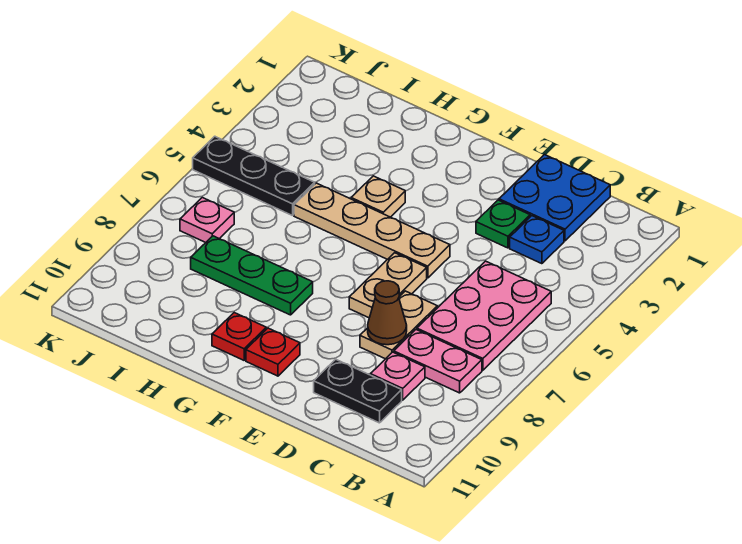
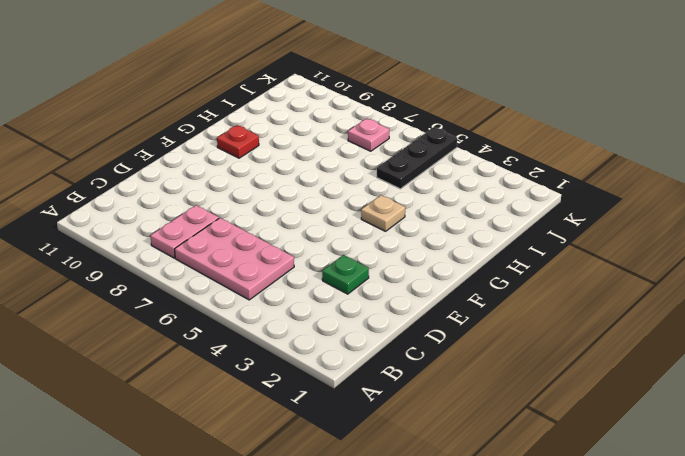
none -> blue 2x2 plate [499,155,610,241]
none -> blue 1x1 plate [510,216,564,264]
none -> pink 1x1 plate [371,352,425,400]

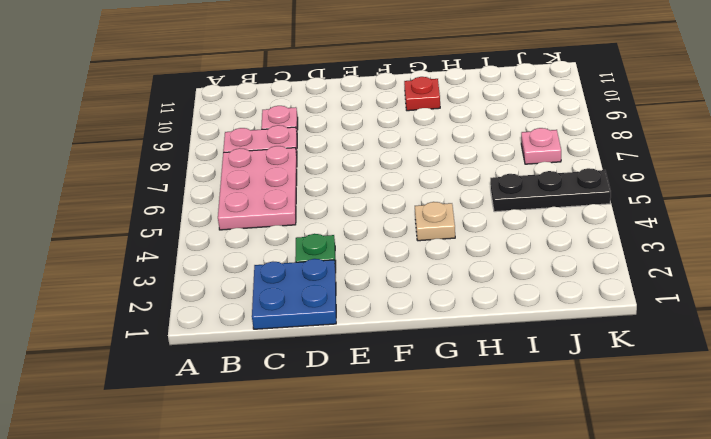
none -> blue 1x1 plate [510,216,564,264]
none -> black 1x2 plate [314,359,402,423]
none -> tan 1x2 plate [360,291,437,359]

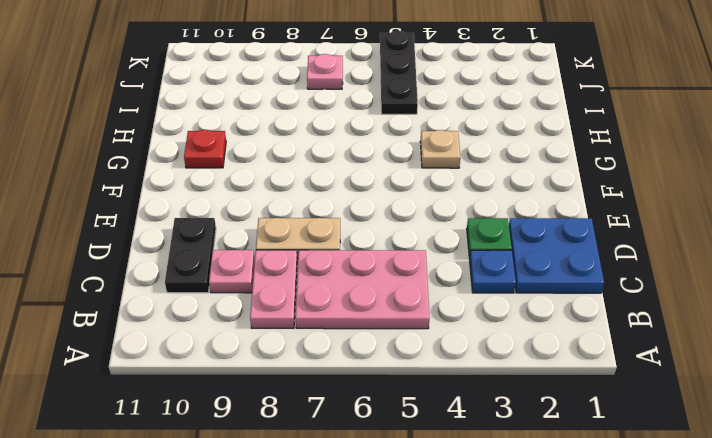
none -> tan 1x4 plate [294,183,450,278]
none -> tan 1x2 plate [349,253,427,318]
none -> red 1x1 plate [246,328,300,376]

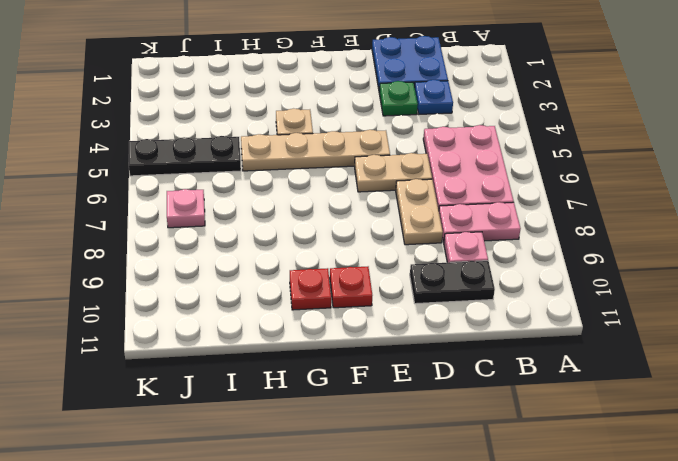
tan 1x2 plate [355,153,432,192] -> tan 1x2 plate turned to [349,253,427,318]
none -> green 1x3 plate [191,236,313,315]
none -> brown 1x1 cone [368,281,407,345]

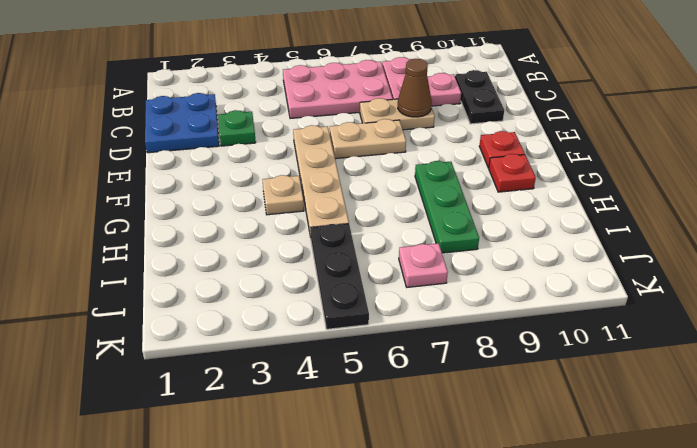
none -> blue 1x1 plate [510,216,564,264]

